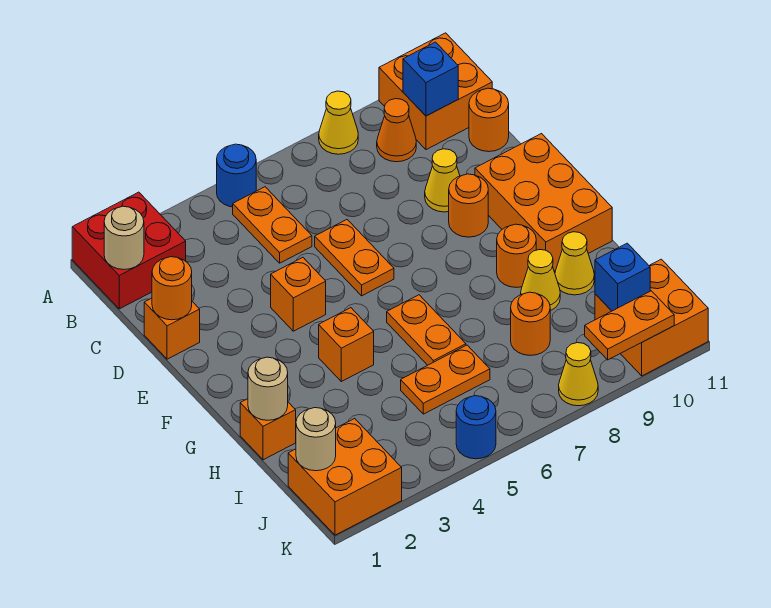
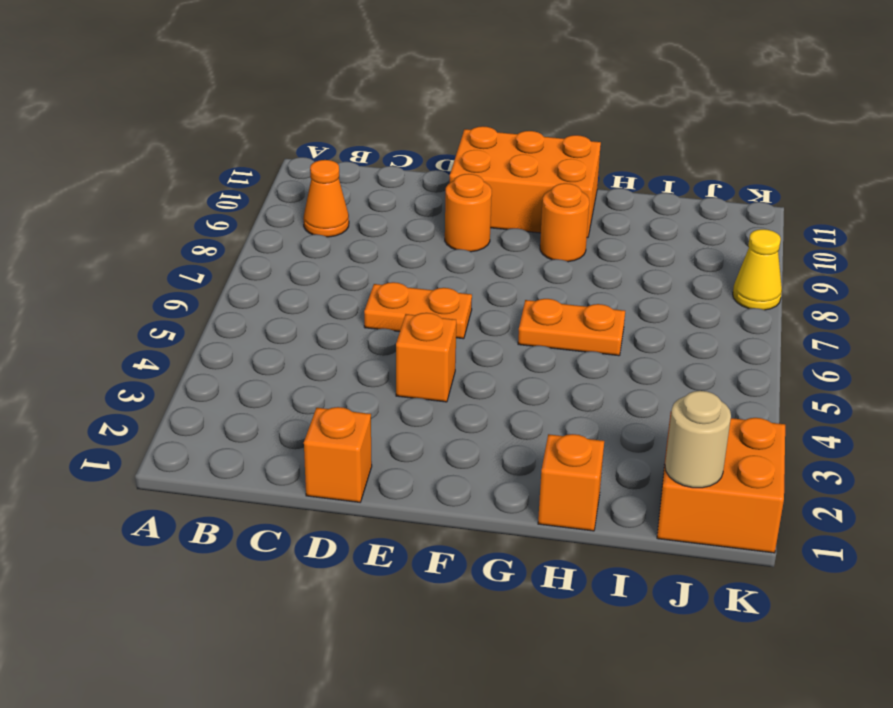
none -> red 2x2 brick [72,192,186,309]
none -> blue 1x1 round brick [217,144,256,207]
none -> yellow 1x1 cone [319,91,358,154]
none -> orange 2x2 brick [379,33,492,150]

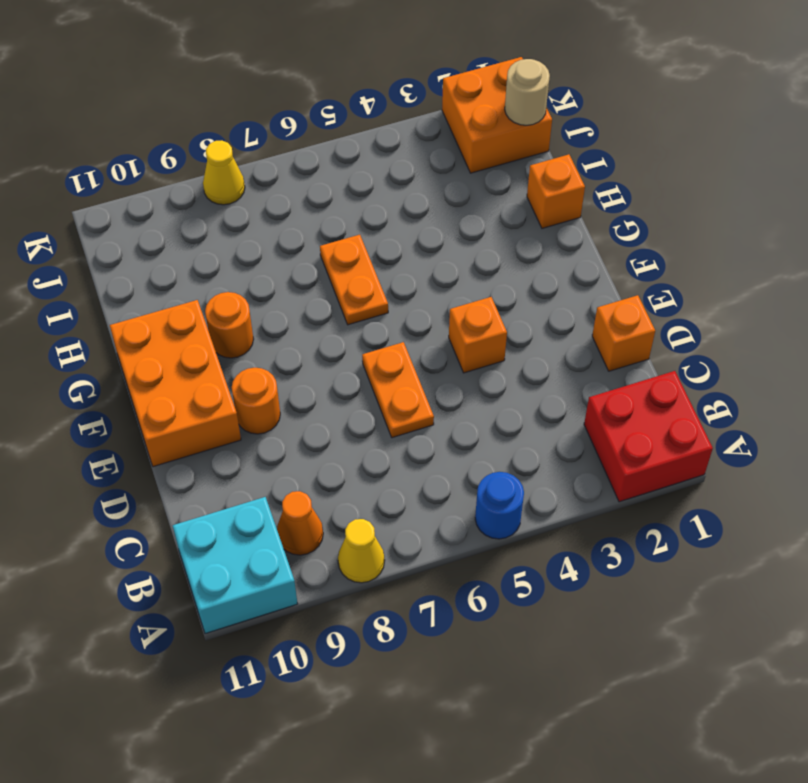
cyan 2x2 brick [173,497,297,634] -> orange 2x2 brick [379,33,492,150]
none -> orange 1x2 plate [233,187,312,263]
none -> orange 1x1 round brick [469,88,509,152]
none -> yellow 1x1 cone [425,149,460,212]
none -> orange 1x1 brick [319,308,374,381]

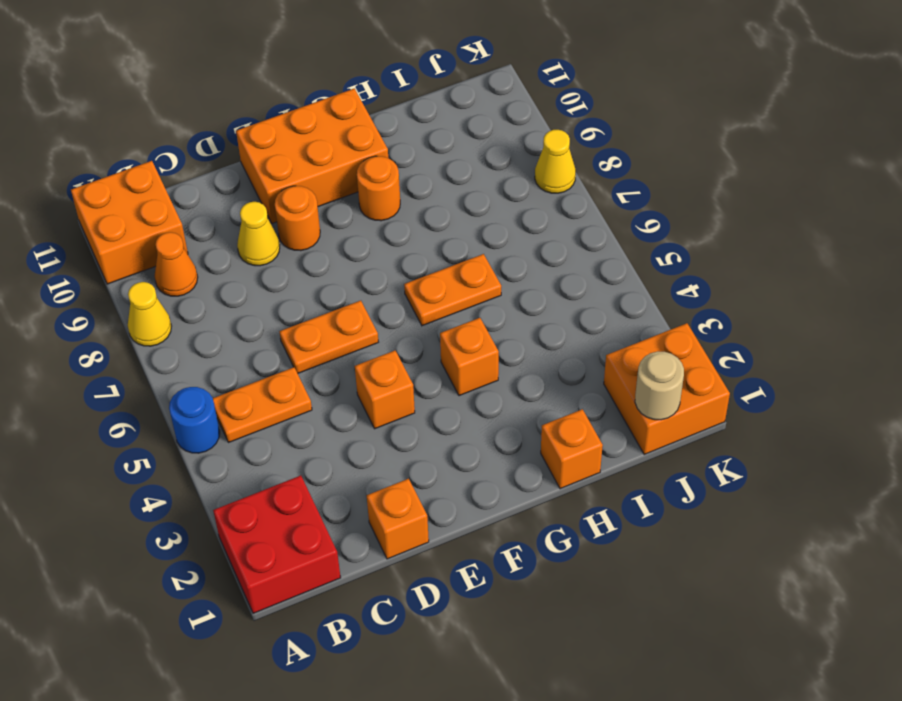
none -> orange 1x1 round brick [469,88,509,152]
none -> yellow 1x1 cone [521,250,560,311]
none -> yellow 1x1 cone [555,232,594,295]
none -> orange 1x2 plate [401,345,490,414]

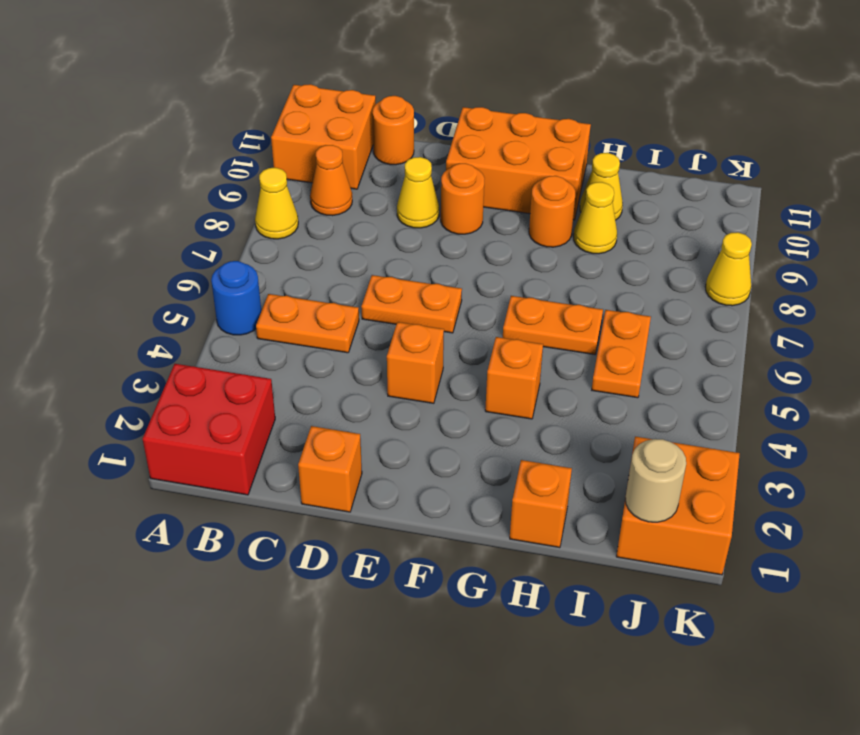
none -> orange 1x1 round brick [511,292,550,355]
none -> orange 2x2 brick [595,259,708,376]
none -> blue 1x1 round brick [456,396,496,459]
none -> tan 1x1 round brick [104,206,144,270]

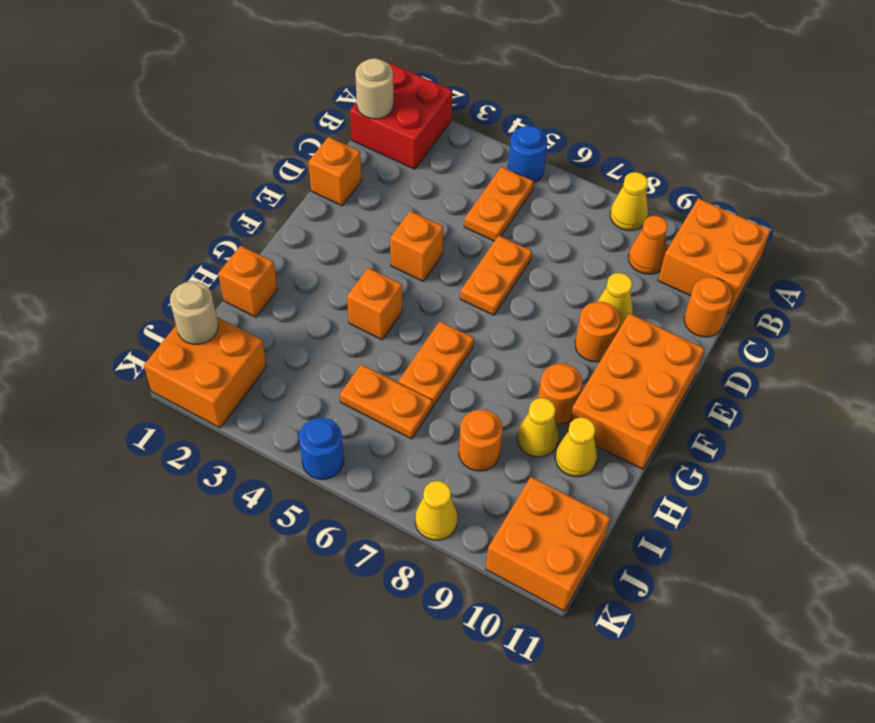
none -> blue 1x1 brick [403,42,458,116]
none -> orange 1x1 round brick [152,257,192,320]
none -> tan 1x1 round brick [248,357,288,420]
none -> blue 1x1 brick [595,243,650,311]

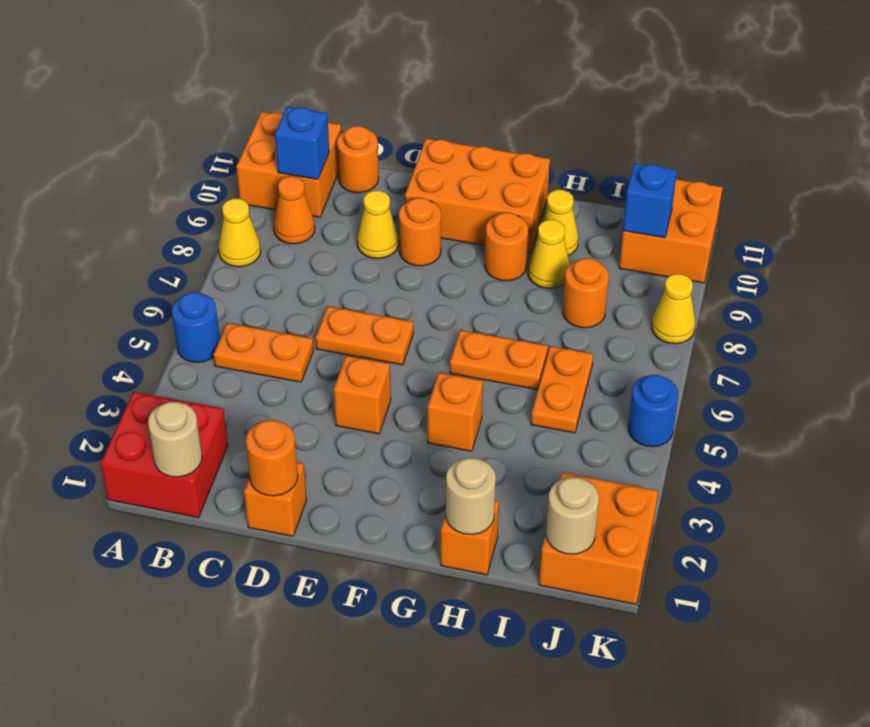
none -> orange 1x2 plate [585,291,674,360]

